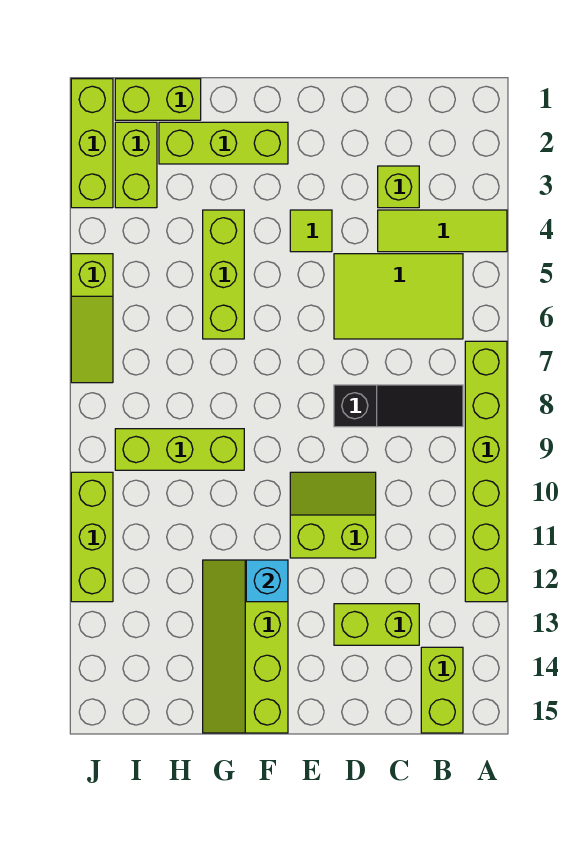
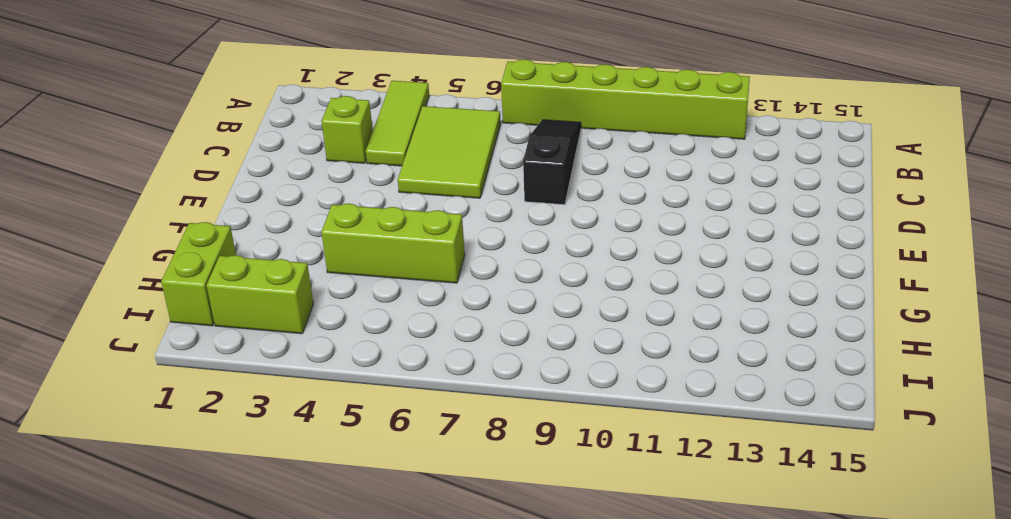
none -> lime 1x2 brick [421,647,463,733]
none -> lime 1x2 brick [334,604,419,645]
none -> lime 2x2 slope [290,472,376,558]

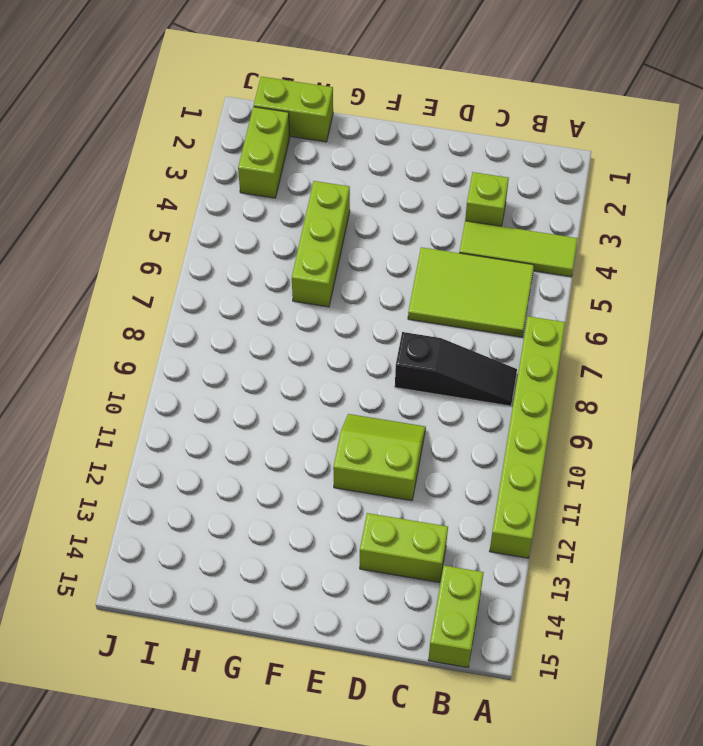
none -> lime 1x1 tile [290,210,332,252]
none -> lime 1x3 brick [159,122,288,164]
none -> lime 2x4 slope [203,560,288,733]

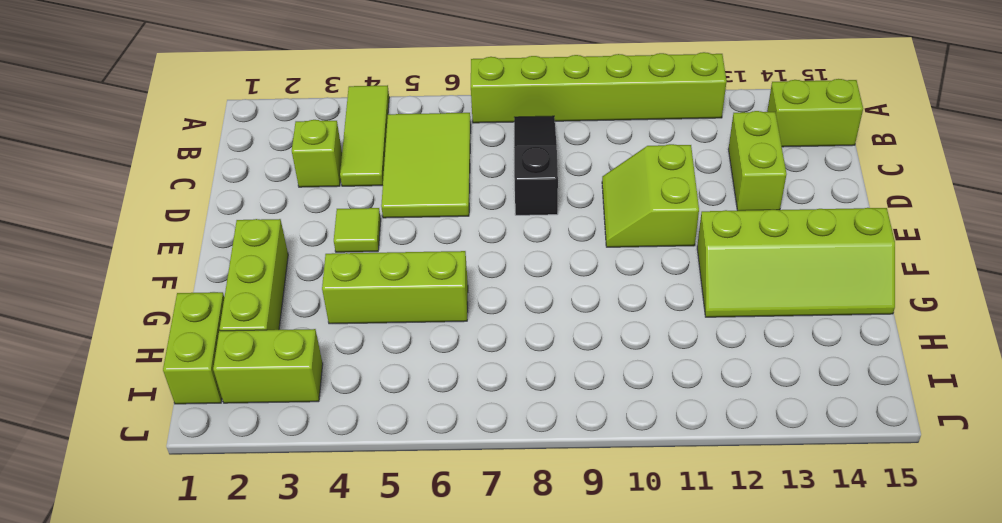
none -> lime 1x3 brick [115,429,244,470]
none -> lime 1x3 brick [71,79,113,208]
none -> lime 1x3 slope [71,254,113,383]

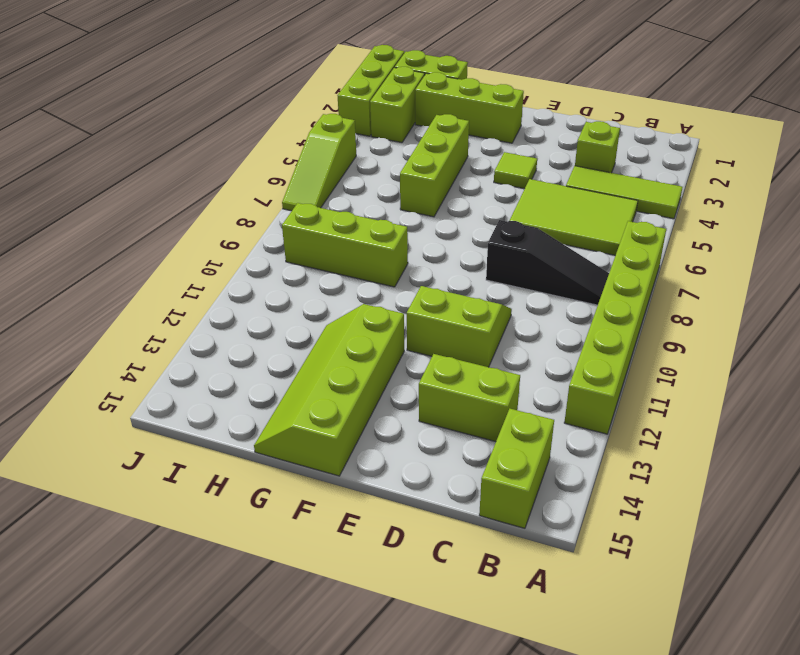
none -> lime 1x3 brick [71,472,113,602]
none -> cyan 1x1 brick [246,560,288,602]

